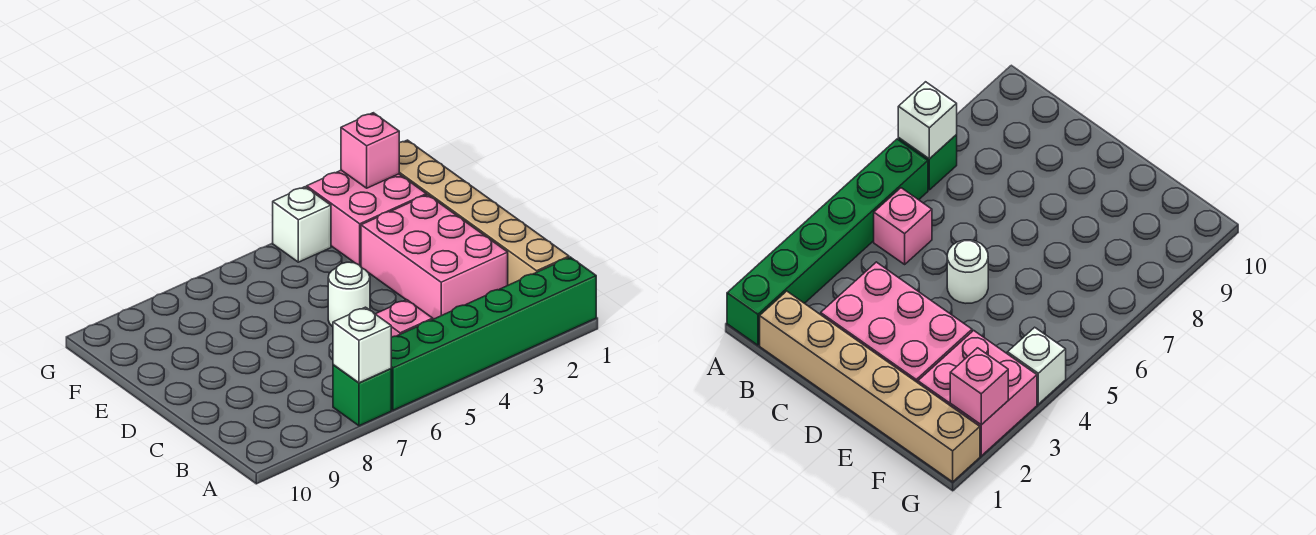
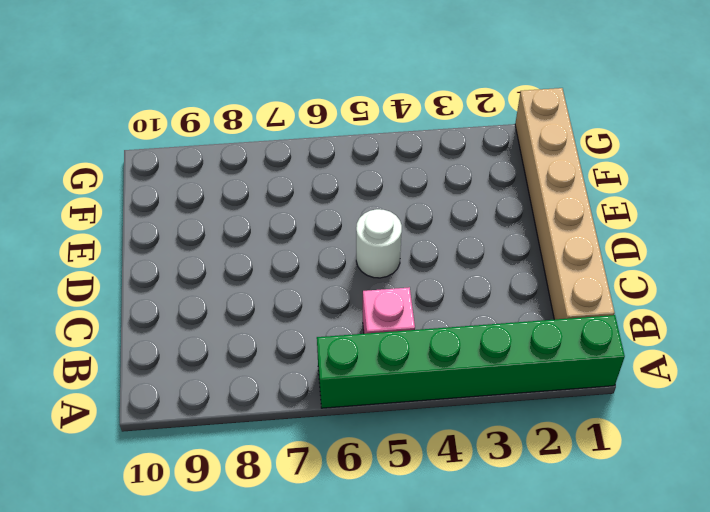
none -> green 1x1 brick [333,365,391,426]
none -> pink 2x3 brick [361,195,508,319]

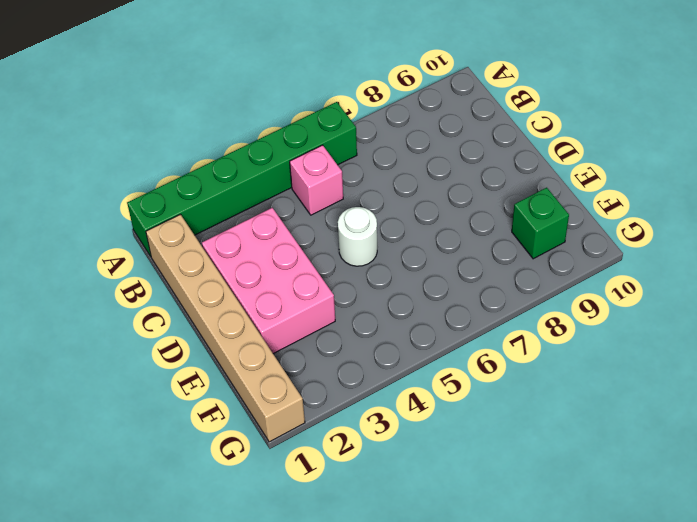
green 1x1 brick [512,188,569,259] -> green 1x1 brick moved to [333,365,391,426]
none -> pink 2x2 brick [307,170,426,266]
none -> white 1x1 brick [273,187,331,262]

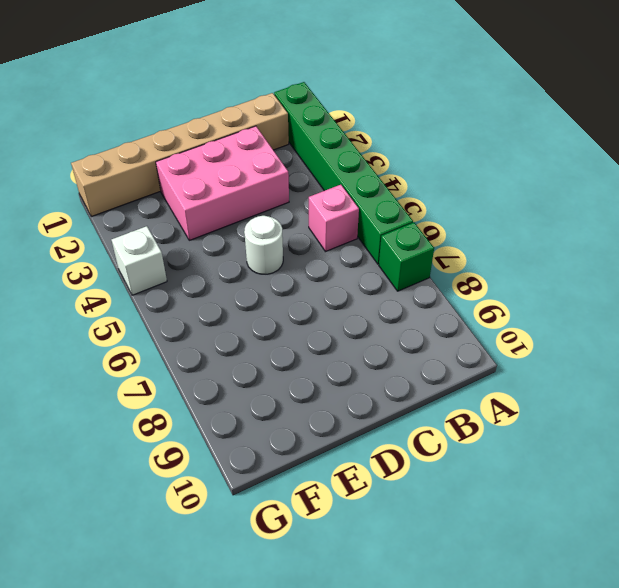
none -> pink 2x2 brick [307,170,426,266]
none -> white 1x1 brick [333,307,391,383]

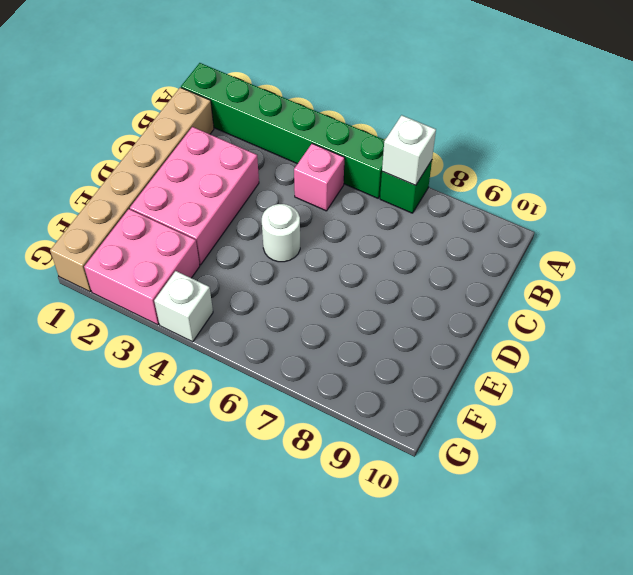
none -> pink 1x1 brick [341,113,399,188]

